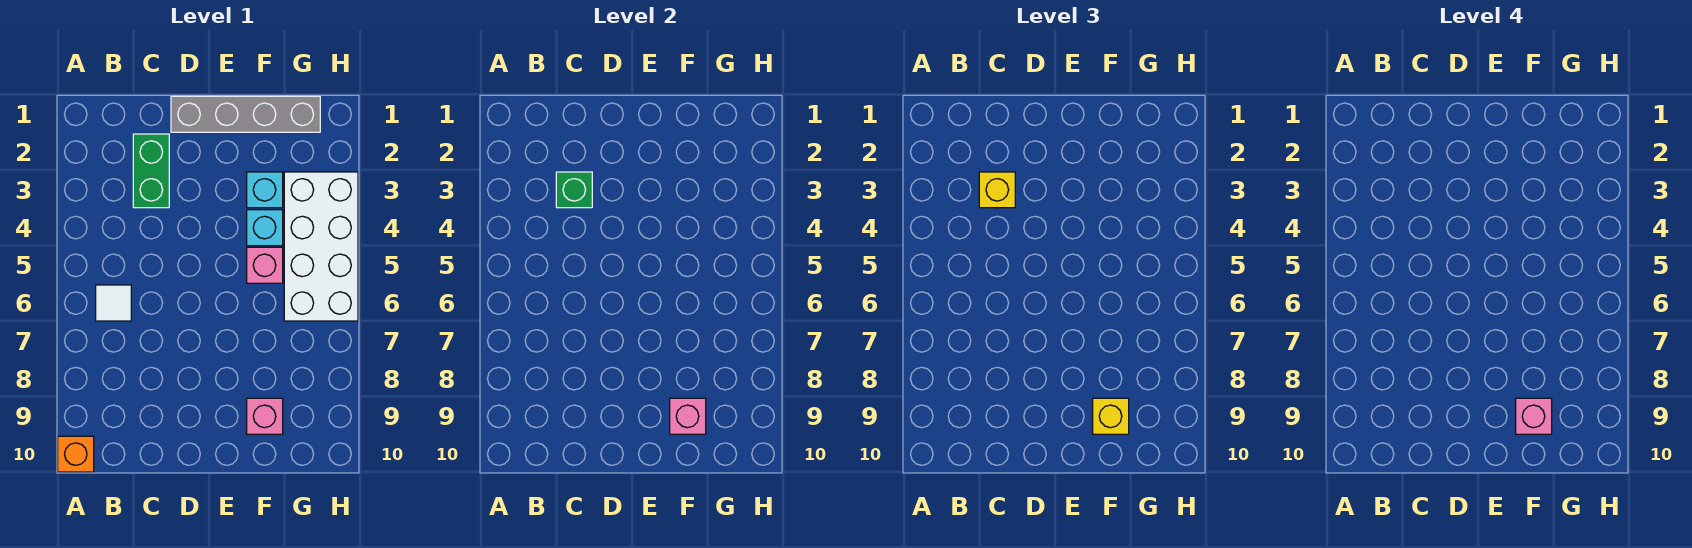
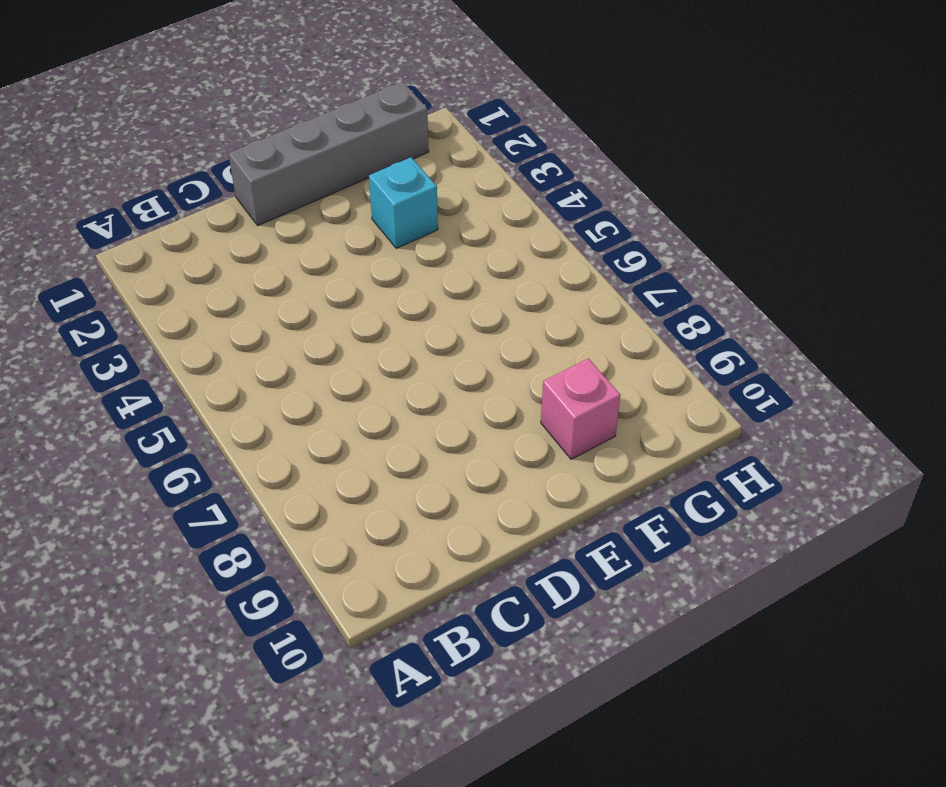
none -> orange 1x1 brick [58,436,94,472]
none -> white 1x1 tile [96,285,131,321]
none -> green 1x2 brick [133,134,169,208]

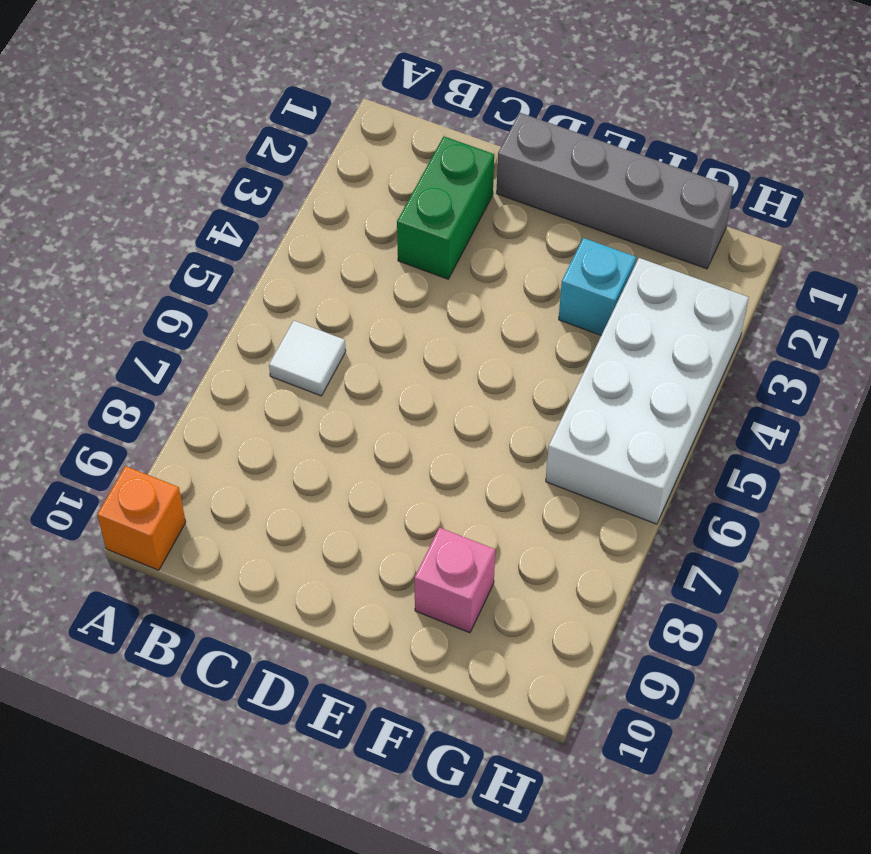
none -> cyan 1x1 brick [247,210,283,246]
none -> pink 1x1 brick [247,247,283,283]
none -> green 1x1 brick [556,172,592,208]

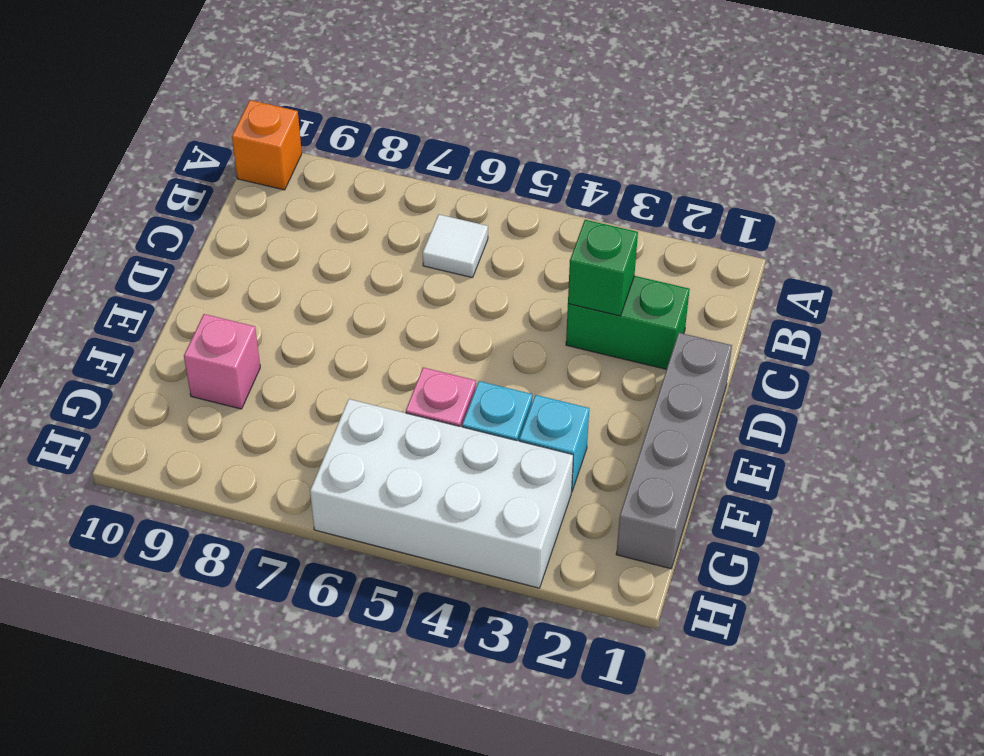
none -> pink 1x1 brick [670,398,706,434]
none -> yellow 1x1 brick [979,172,1015,208]
none -> yellow 1x1 brick [1093,398,1129,434]

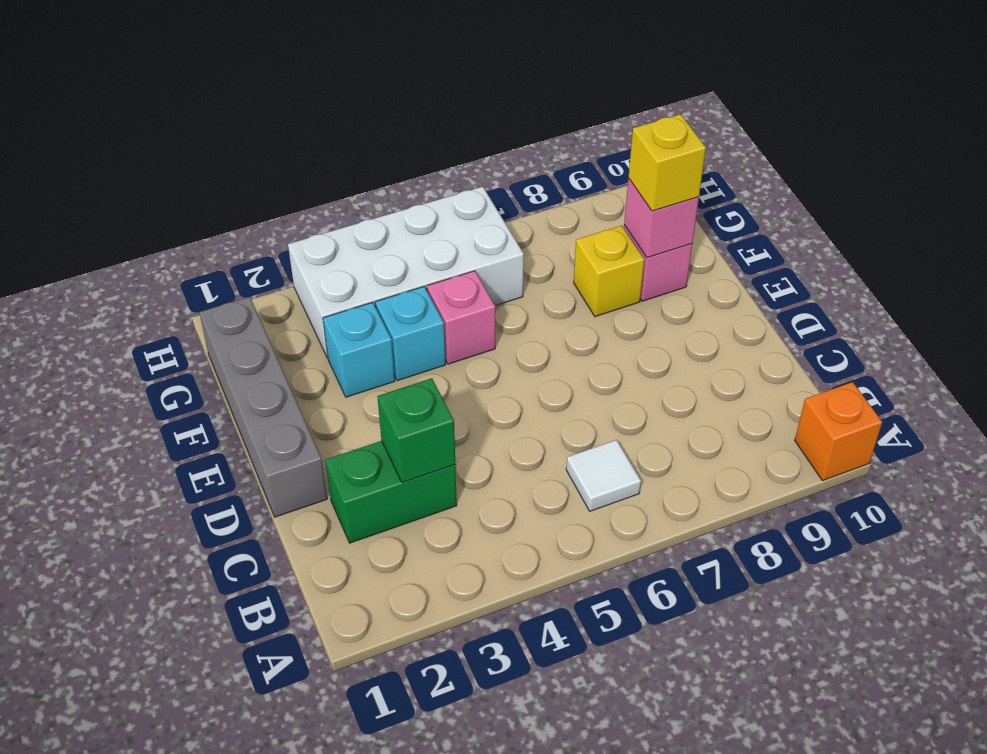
yellow 1x1 brick [574,225,644,317] -> yellow 1x1 brick moved to [979,172,1015,208]
none -> pink 1x1 brick [1516,398,1552,434]

